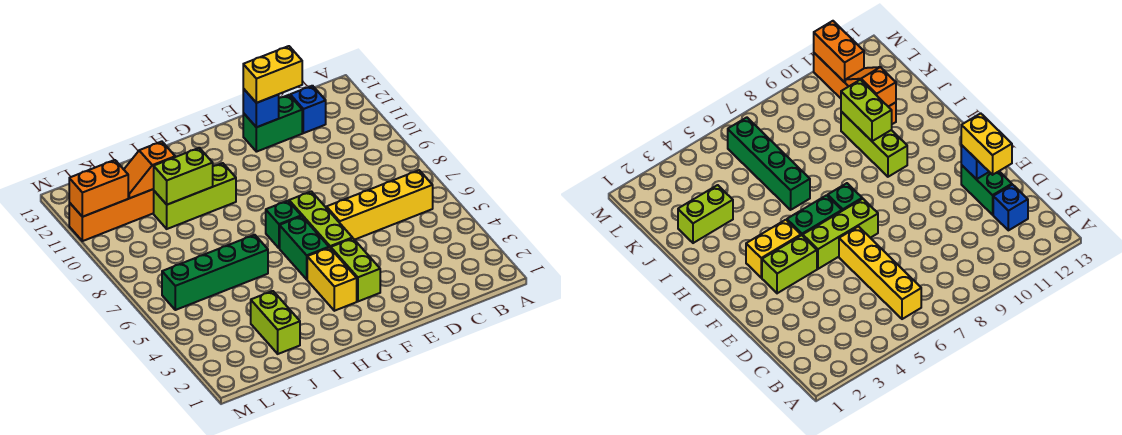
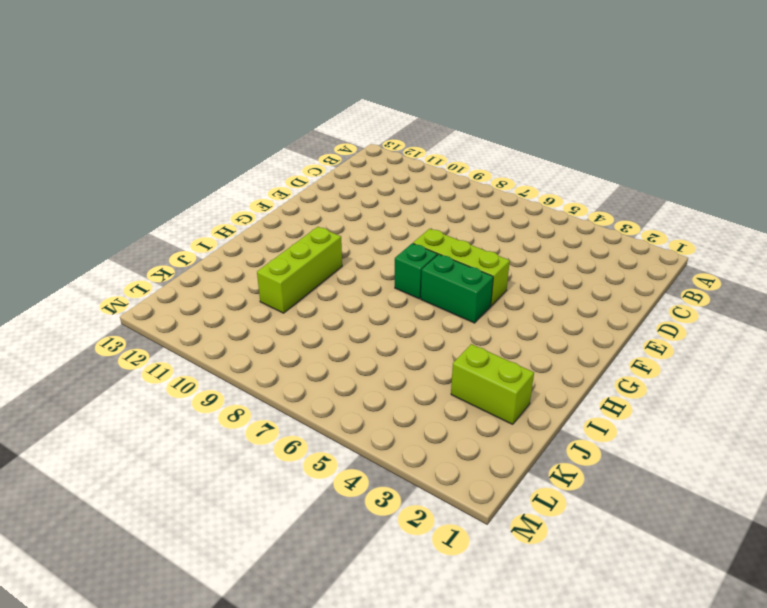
none -> yellow 1x4 brick [326,170,433,240]
none -> blue 1x1 brick [290,86,326,133]
none -> green 1x2 brick [243,95,302,152]

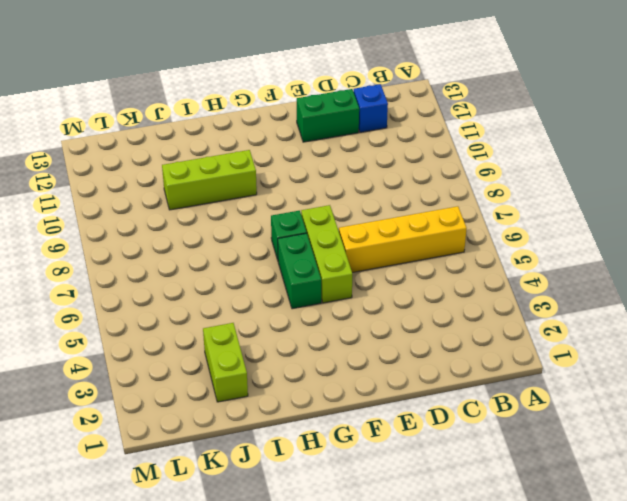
none -> lime 1x2 brick [331,238,380,301]
none -> yellow 1x2 brick [307,248,357,311]
none -> green 1x4 brick [162,235,268,310]

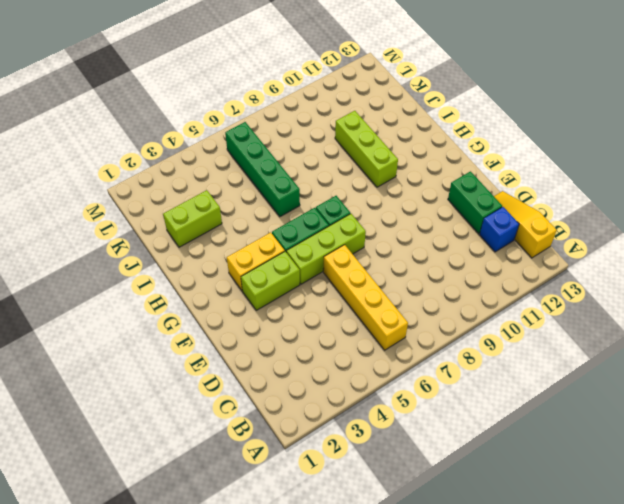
yellow 1x3 slope [494,191,557,258] -> none
none -> orange 1x4 brick [69,189,154,241]
none -> blue 1x1 brick [243,89,279,127]
none -> lime 1x2 brick [154,148,213,205]

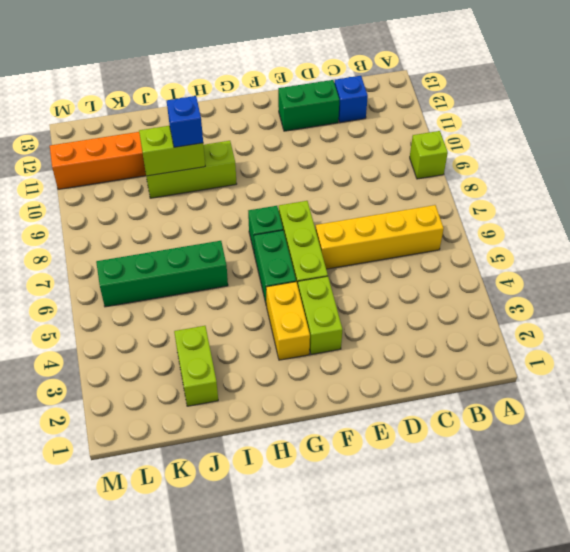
lime 1x1 brick [410,131,448,179] -> none
blue 1x1 brick [167,96,203,147] -> blue 1x1 brick moved to [243,89,279,127]
none -> orange 1x2 slope [124,142,175,198]
none -> orange 1x2 brick [69,160,128,217]
none -> yellow 1x2 brick [243,46,302,103]

